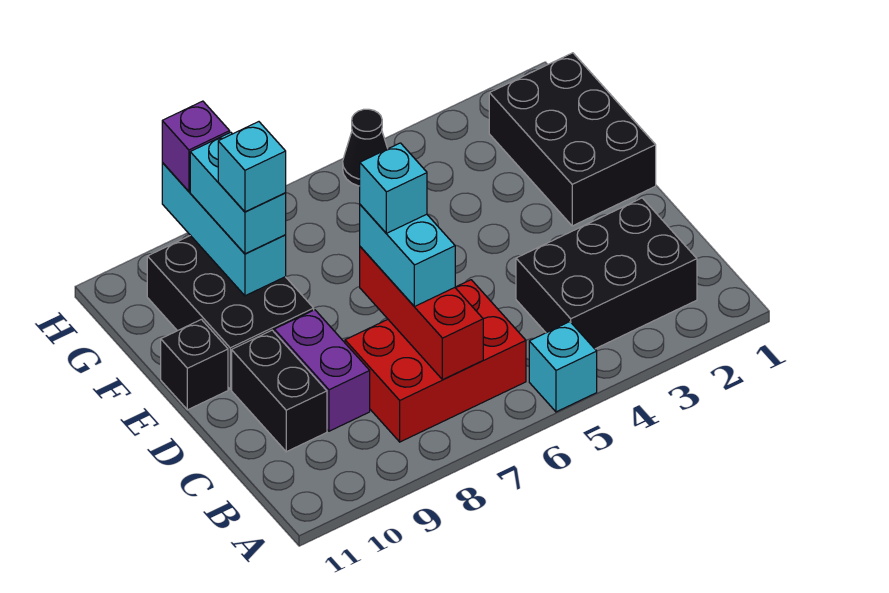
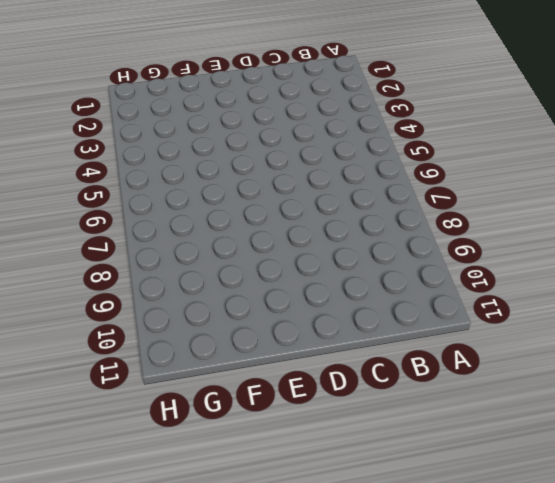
none -> cyan 1x1 brick [529,322,597,412]
none -> black 2x3 brick [516,198,697,349]
none -> red 2x3 brick [345,280,526,442]

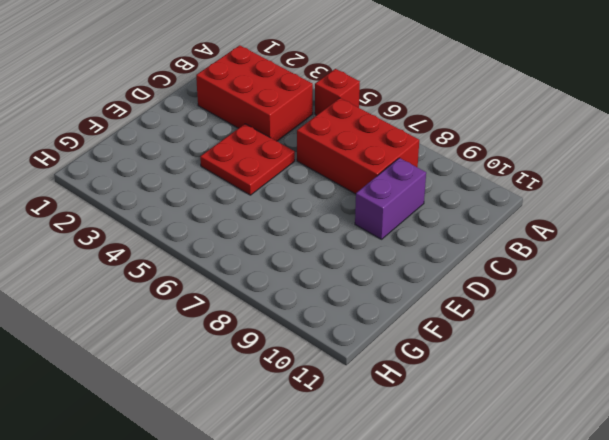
red 1x1 brick [315,69,360,115] -> cyan 1x1 brick [529,322,597,412]
red 2x3 brick [196,45,313,141] -> black 2x3 brick [516,198,697,349]
red 2x2 plate [200,124,295,195] -> none
none -> black 1x2 brick [232,330,327,452]
none -> black 2x3 brick [489,53,656,226]
none -> black 2x3 brick [147,235,314,389]

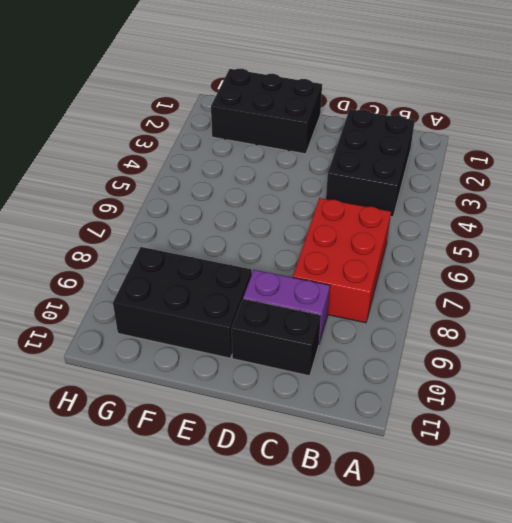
none -> cyan 1x1 brick [529,322,597,412]
none -> black 1x1 brick [161,319,228,410]
none -> black 1x1 cone [343,109,388,186]

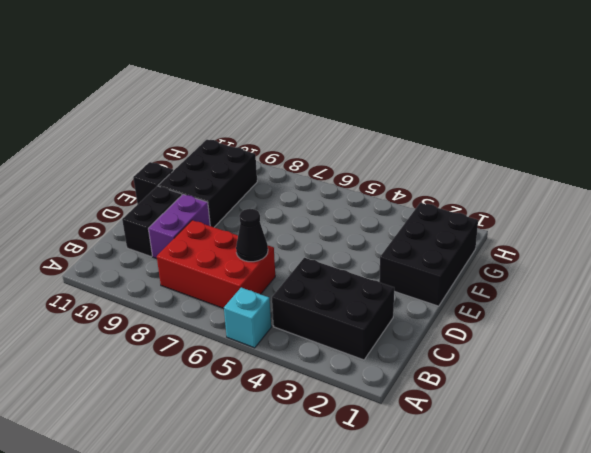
black 1x1 cone [236,209,268,262] -> black 1x1 cone moved to [343,109,388,186]
none -> red 1x3 brick [360,247,483,380]
none -> cyan 1x3 brick [162,163,286,296]
none -> cyan 1x2 brick [360,205,455,307]

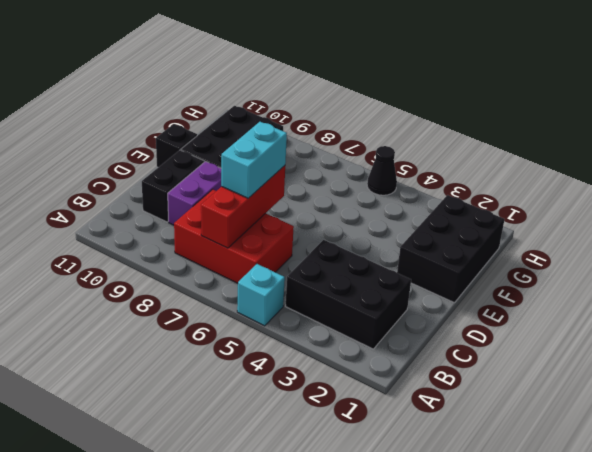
none -> cyan 1x3 brick [162,163,286,296]
none -> cyan 1x2 brick [190,132,286,254]
none -> purple 1x1 brick [162,101,230,191]

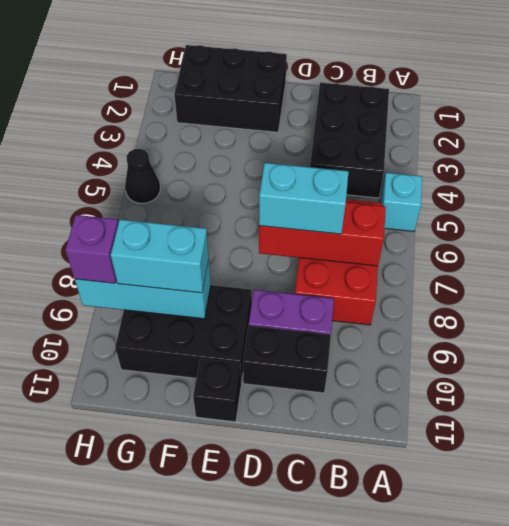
none -> cyan 1x1 brick [360,143,427,233]
none -> cyan 1x1 brick [218,122,286,212]

